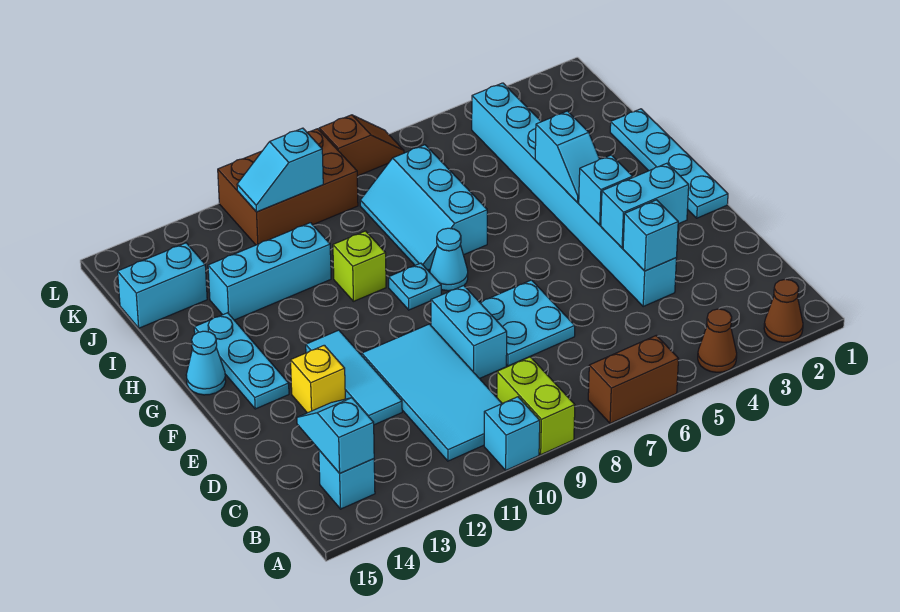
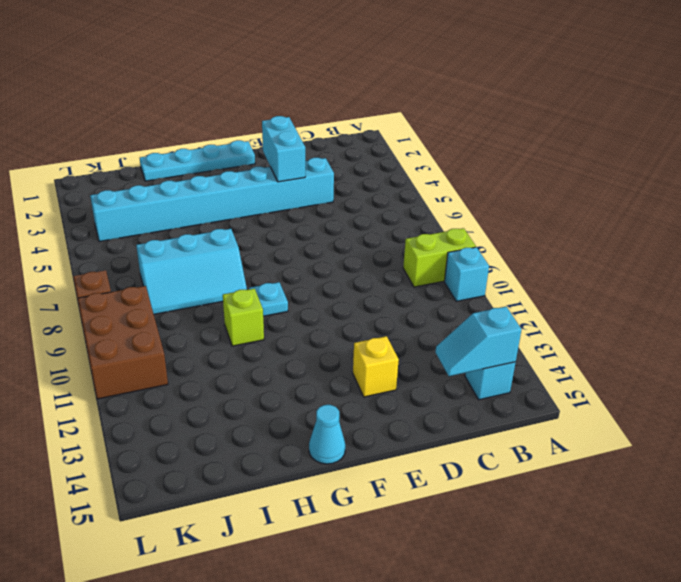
none -> brown 1x1 cone [764,279,803,342]
none -> brown 1x1 cone [698,309,737,372]
none -> brown 1x2 brick [588,336,679,423]

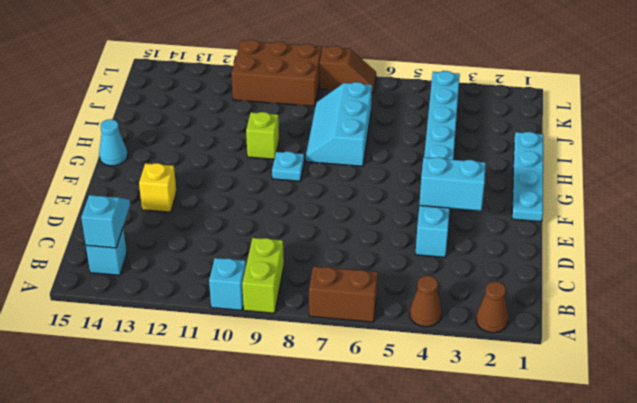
none -> cyan 2x4 tile [362,324,502,461]
none -> cyan 2x2 plate [480,280,575,366]
none -> cyan 1x2 brick [431,286,507,379]

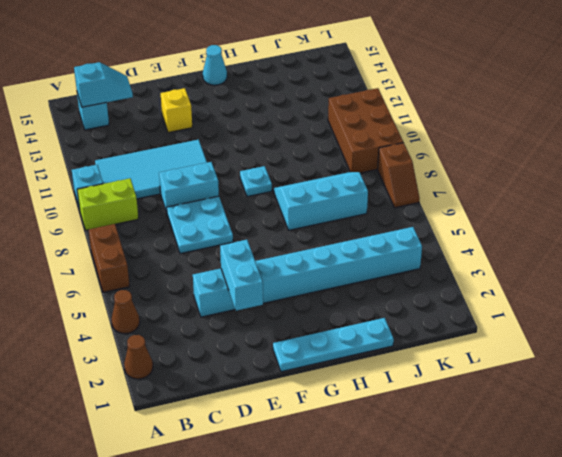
none -> cyan 1x3 tile [306,330,402,425]
none -> cyan 1x3 plate [194,313,289,409]
none -> cyan 1x1 cone [430,228,468,291]

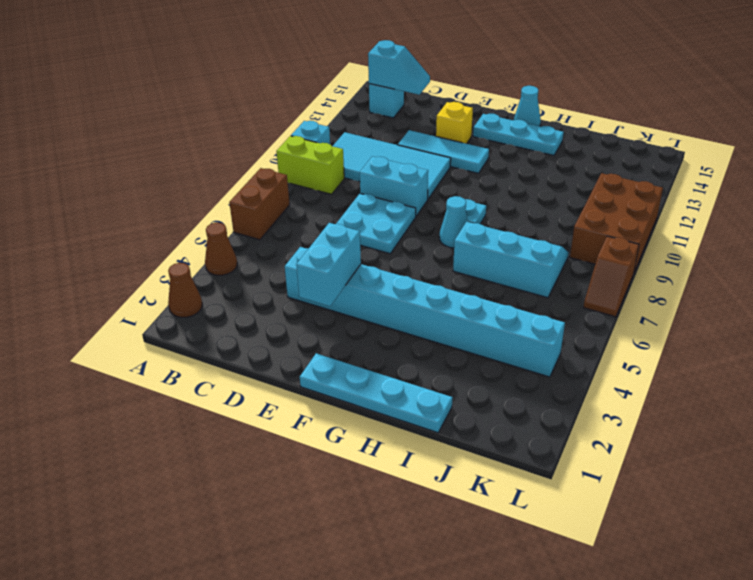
none -> lime 1x1 brick [333,231,386,301]
none -> cyan 1x3 brick [208,223,331,320]
none -> cyan 1x2 brick [118,243,207,328]

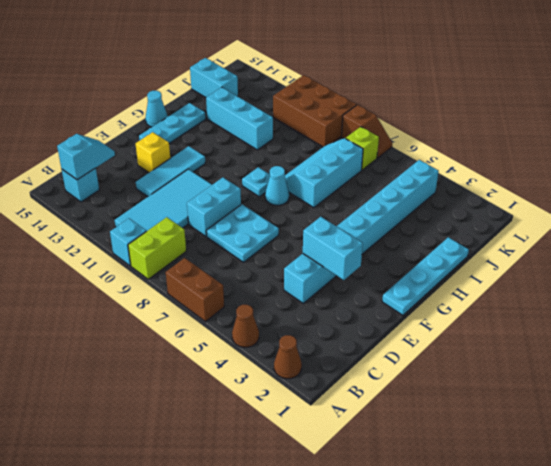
lime 1x1 brick [346,127,379,170] -> lime 1x1 brick moved to [333,231,386,301]
none -> cyan 1x1 brick [623,200,678,271]
none -> cyan 1x1 brick [579,155,633,225]
none -> cyan 1x2 slope [535,111,599,203]

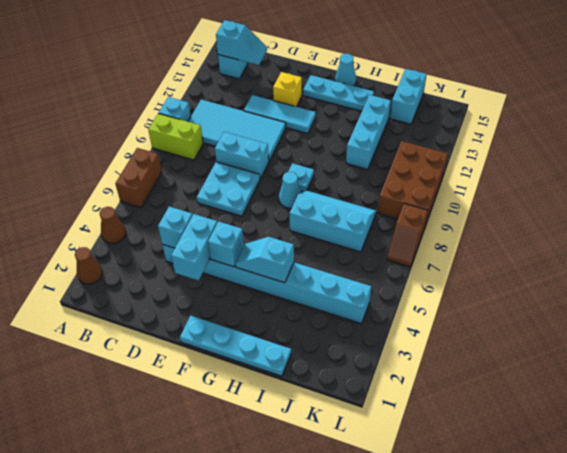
none -> lime 1x1 brick [333,231,386,301]
none -> cyan 1x2 slope [237,128,323,212]

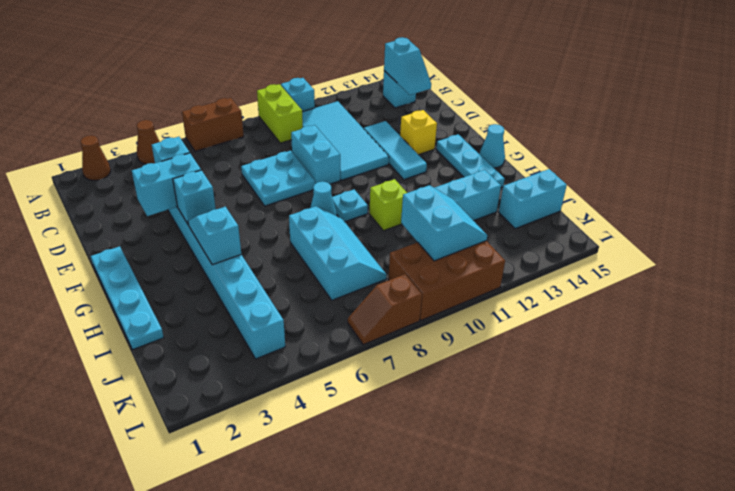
cyan 2x2 slope [401,185,487,261] -> cyan 1x2 slope [237,128,323,212]

